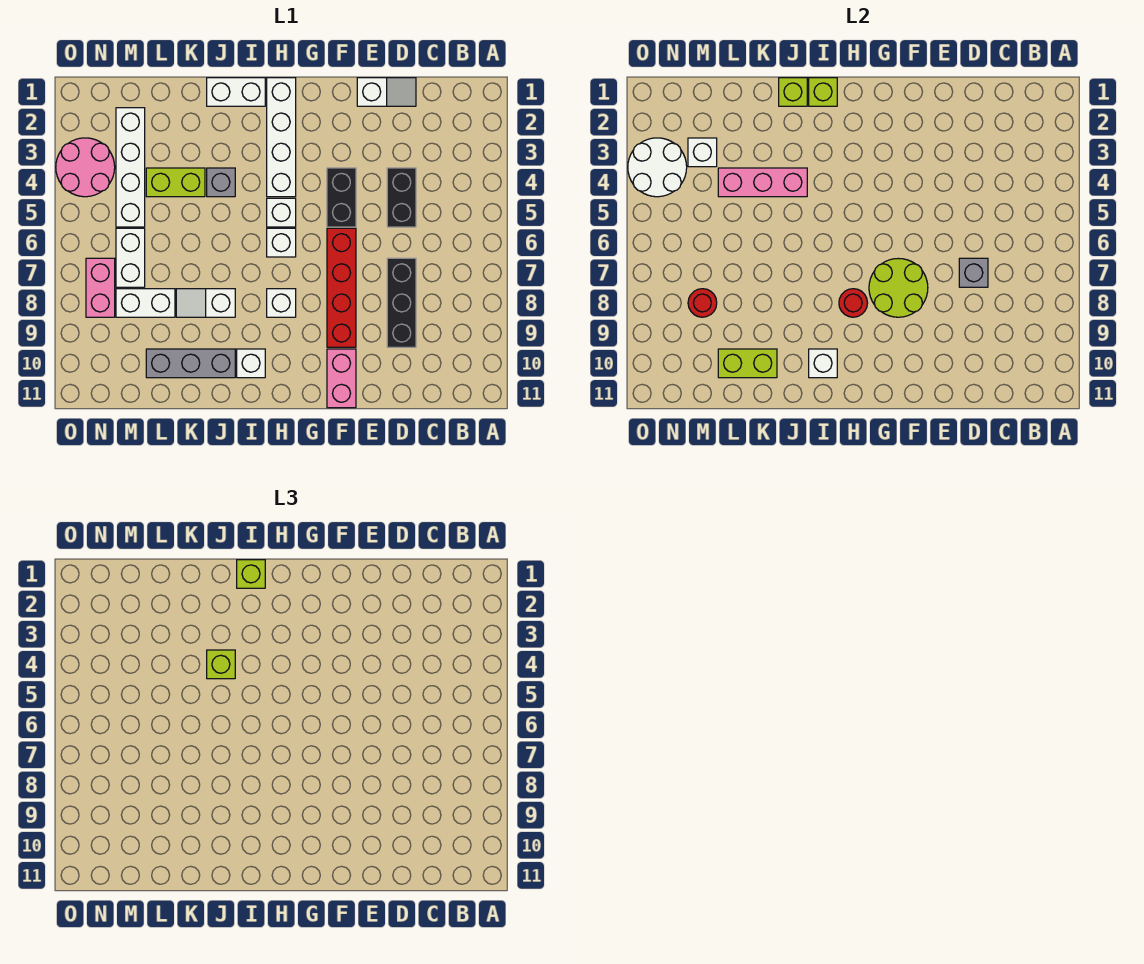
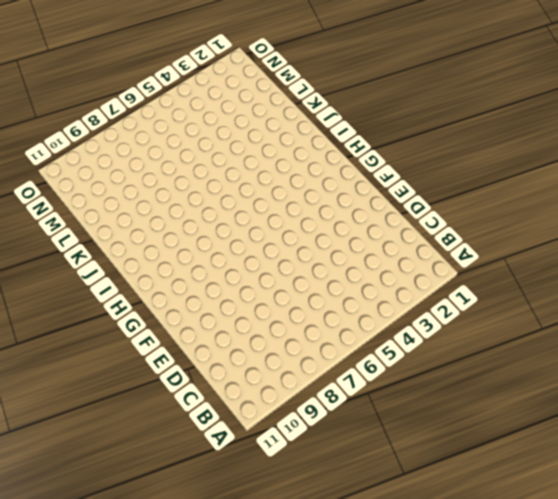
none -> white 1x2 slope [357,78,416,106]
none -> black 1x2 brick [387,168,416,227]
none -> black 1x3 brick [387,258,416,347]
none -> black 1x2 brick [327,168,356,227]

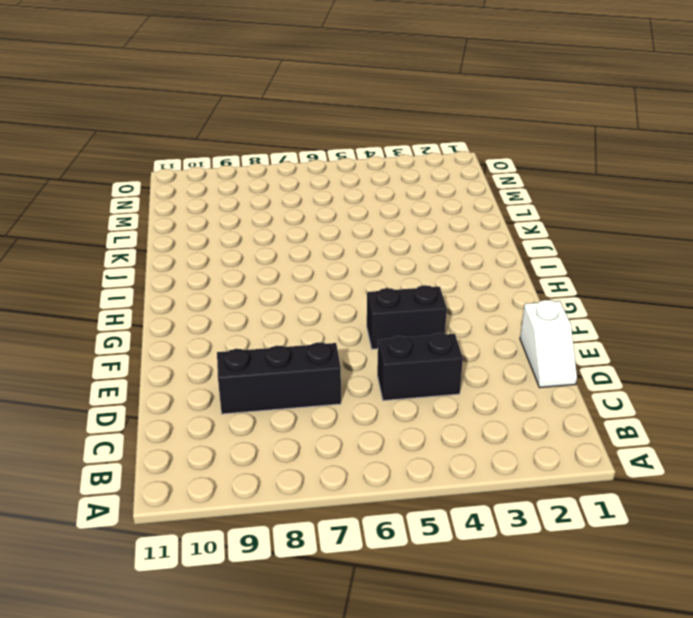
none -> red 1x4 brick [327,228,356,347]
none -> pink 1x2 brick [327,349,356,408]
none -> white 1x4 brick [267,78,296,197]
none -> white 1x1 brick [267,198,296,227]

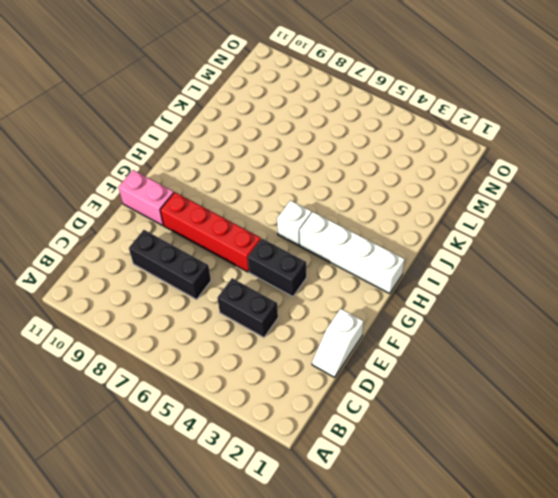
none -> white 1x1 brick [267,228,296,257]
none -> white 1x1 brick [267,289,296,317]
none -> white 1x2 brick [207,78,265,106]
none -> white 1x1 brick [237,349,265,378]

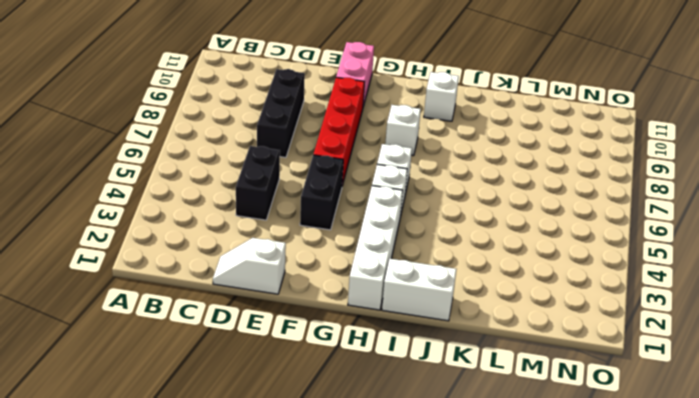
none -> grey 1x1 brick [207,168,235,197]
none -> white 1x2 slope [176,289,235,317]
none -> grey 1x3 brick [146,349,235,378]
none -> lime 1x2 brick [146,168,205,197]

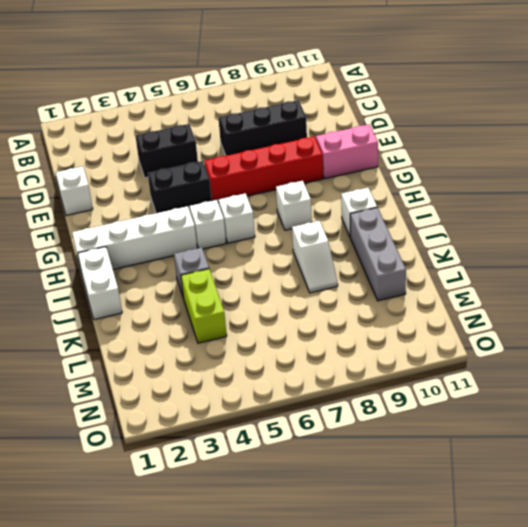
none -> white 1x2 brick [116,289,175,317]
none -> white 1x4 brick [116,108,145,227]
none -> white 1x2 brick [116,228,145,287]
none -> pink 2x2 round brick [56,138,115,197]

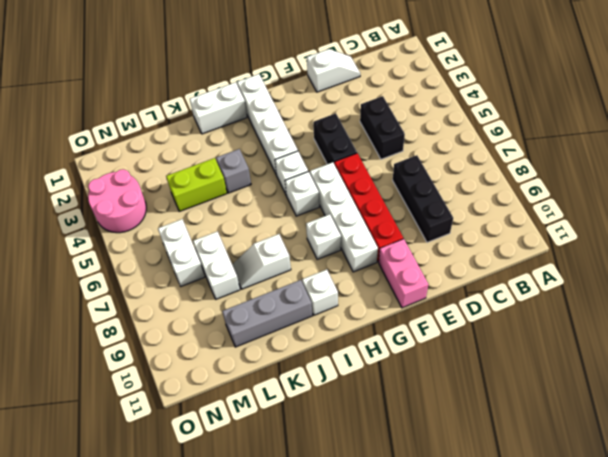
white 1x4 brick [310,162,378,272] -> white 1x4 brick moved to [116,108,145,227]
white 1x2 brick [193,231,240,299] -> white 1x2 brick turned to [116,289,175,317]
none -> pink 1x2 brick [86,258,115,317]
none -> grey 1x1 brick [959,258,988,287]
none -> lime 2x2 round brick [869,258,928,317]
none -> red 1x1 round brick [839,289,867,317]

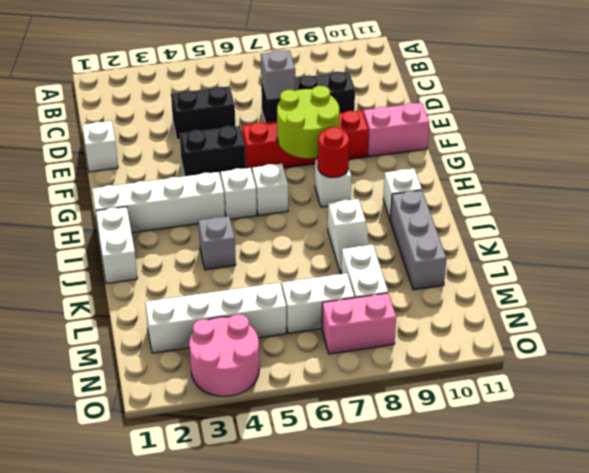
none -> lime 1x2 brick [146,168,205,197]
none -> lime 1x1 brick [809,78,837,106]
none -> white 1x1 brick [809,349,837,378]
none -> lime 1x1 brick [779,78,807,106]

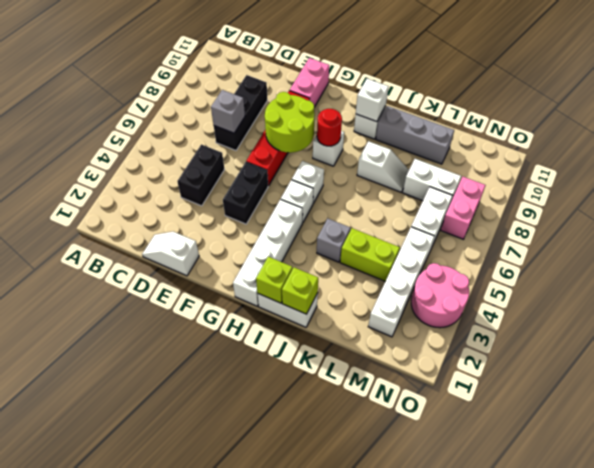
none -> pink 1x3 brick [718,168,807,197]
none -> lime 1x2 brick [718,349,777,378]
none -> white 1x1 brick [688,138,717,167]
none -> red 1x1 round brick [688,289,717,317]

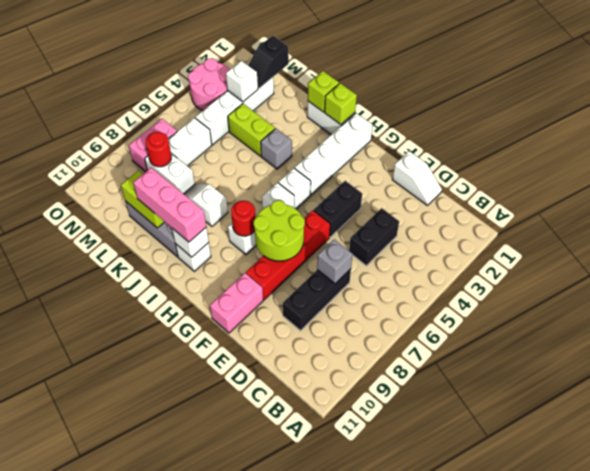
pink 1x3 brick [133,168,206,242] -> pink 1x3 brick moved to [718,168,807,197]
black 1x2 slope [248,36,289,89] -> none
none -> white 2x2 round brick [628,138,687,197]
none -> lime 1x1 brick [237,560,265,588]
none -> lime 1x1 brick [207,650,235,679]

